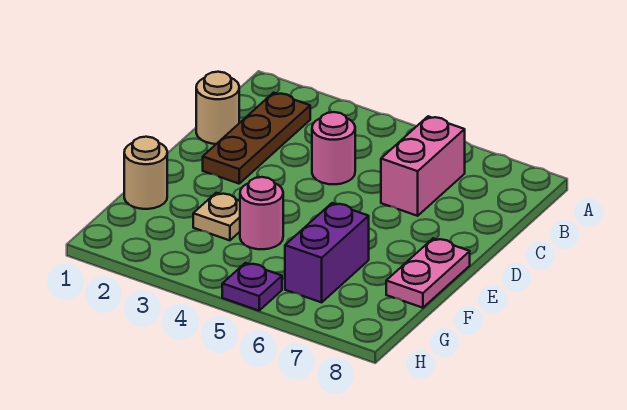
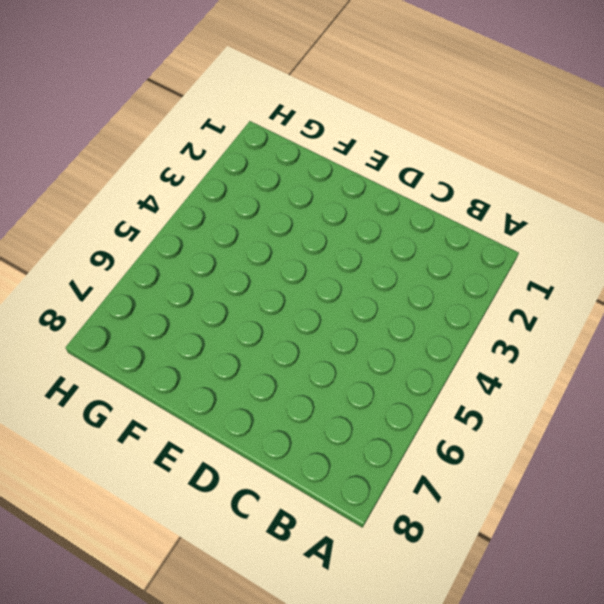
none -> brown 1x3 plate [203,93,310,184]
none -> pink 1x2 brick [381,116,465,216]

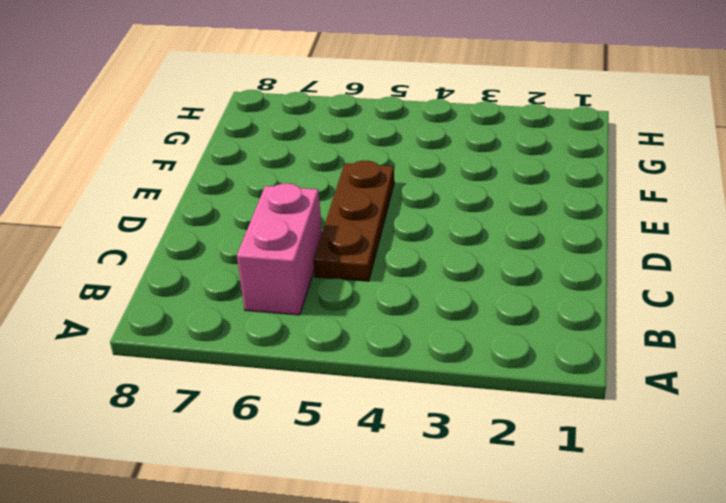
brown 1x3 plate [313,161,394,281] -> brown 1x3 plate moved to [203,93,310,184]
none -> tan 1x1 round brick [196,72,239,144]
none -> pink 1x1 round brick [312,112,355,184]

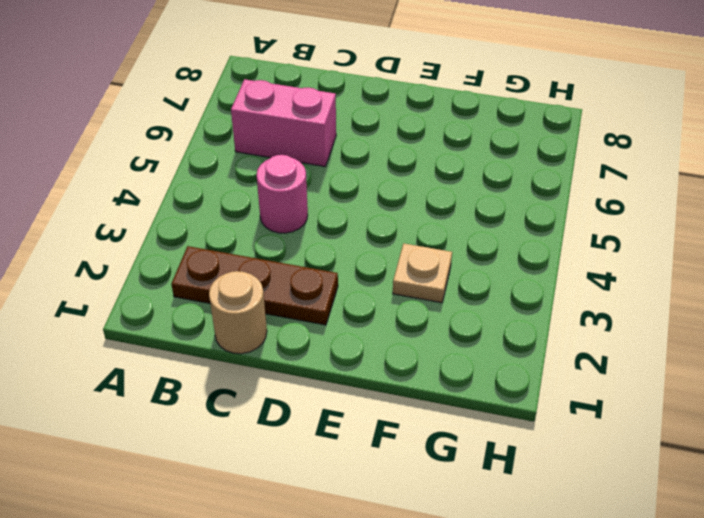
none -> pink 1x2 plate [386,238,470,308]
none -> tan 1x1 round brick [124,137,167,209]

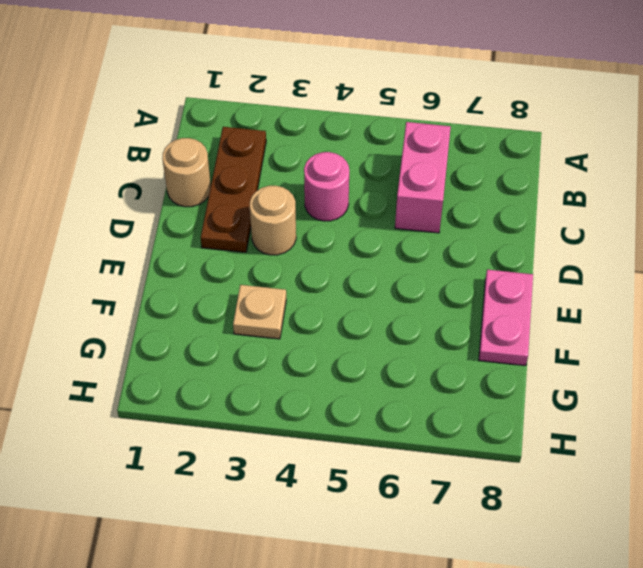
tan 1x1 round brick [250,186,296,255] -> tan 1x1 round brick moved to [124,137,167,209]
none -> pink 1x1 round brick [240,177,283,249]
none -> purple 1x2 brick [285,203,369,302]

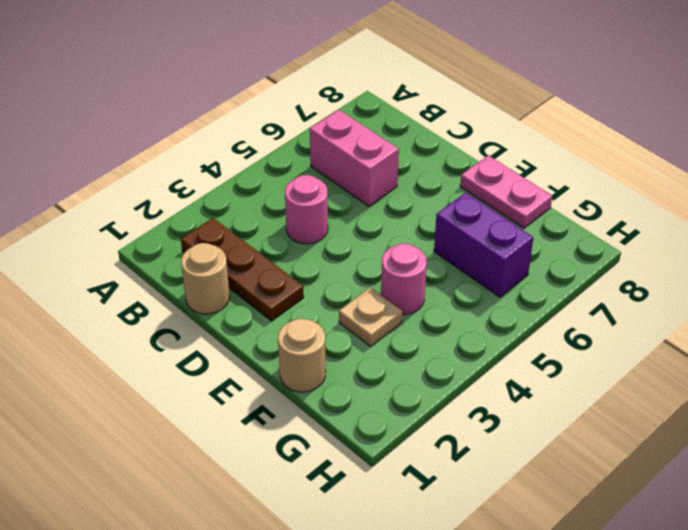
none -> purple 1x1 plate [222,263,282,311]

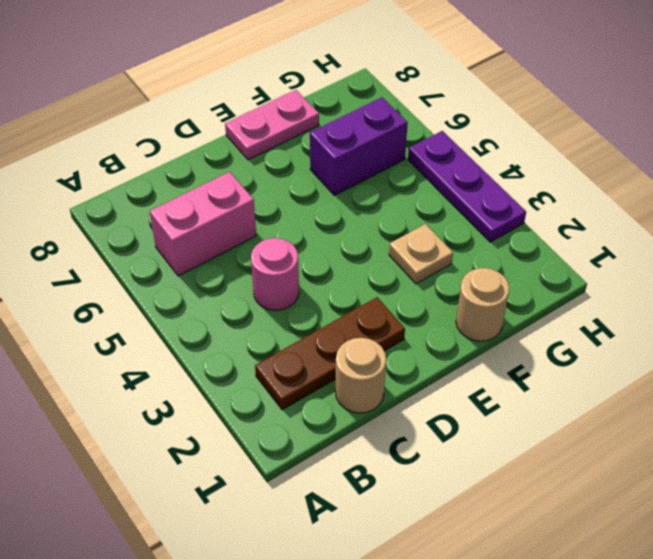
purple 1x3 plate [408,131,526,242] -> purple 1x1 plate [222,263,282,311]
none -> pink 1x1 round brick [240,177,283,249]

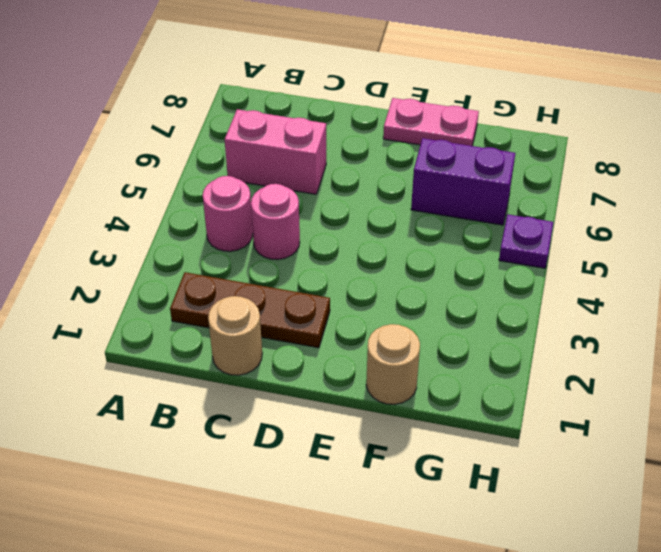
pink 1x1 round brick [203,176,253,251] -> pink 1x1 round brick moved to [240,177,283,249]
none -> tan 1x1 plate [193,193,240,240]

